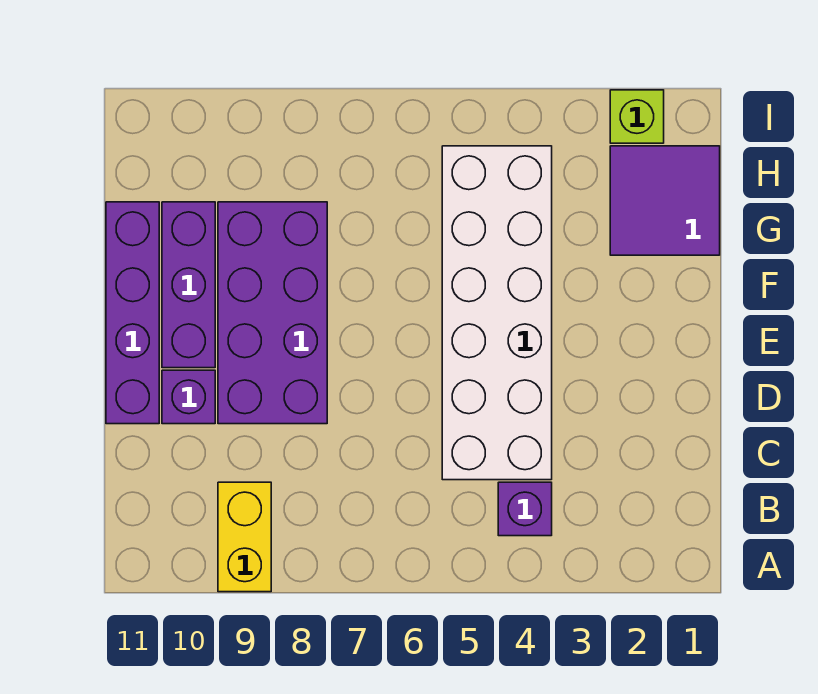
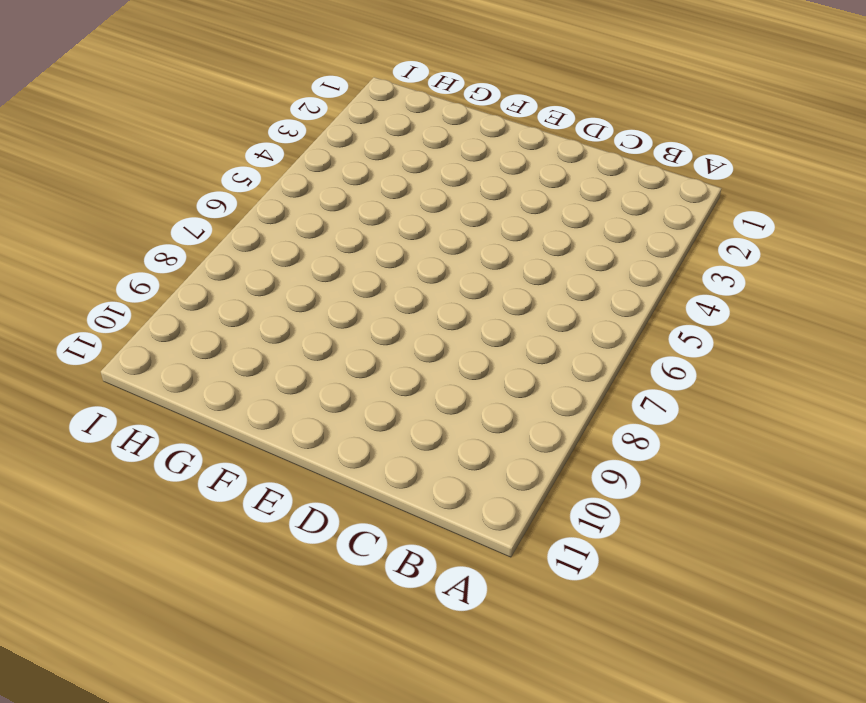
none -> yellow 1x2 brick [218,482,271,592]
none -> purple 1x1 brick [498,482,552,536]

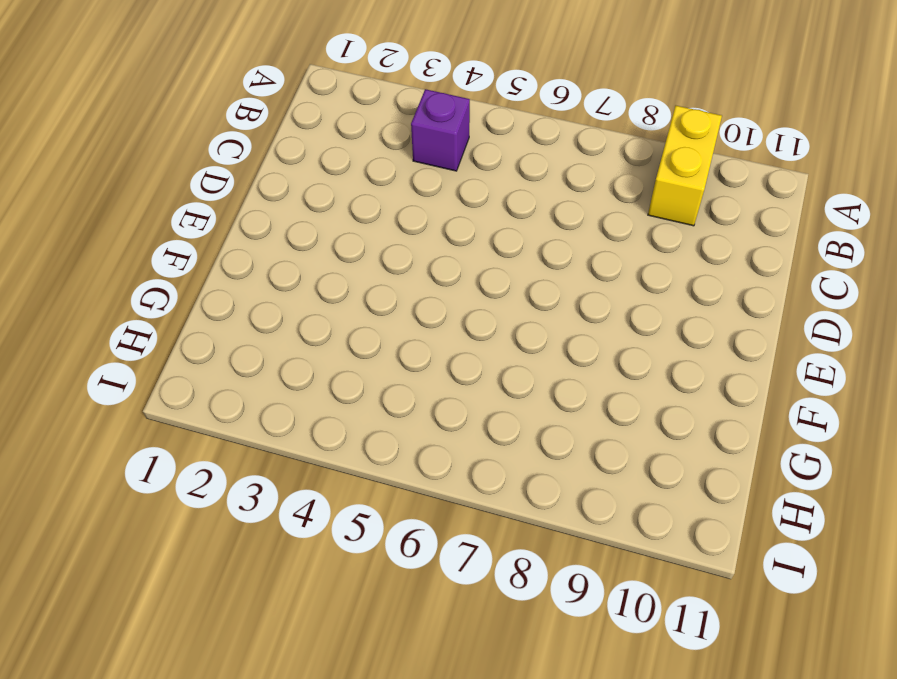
none -> white 2x6 brick [442,146,552,480]
none -> purple 2x4 brick [218,202,327,424]

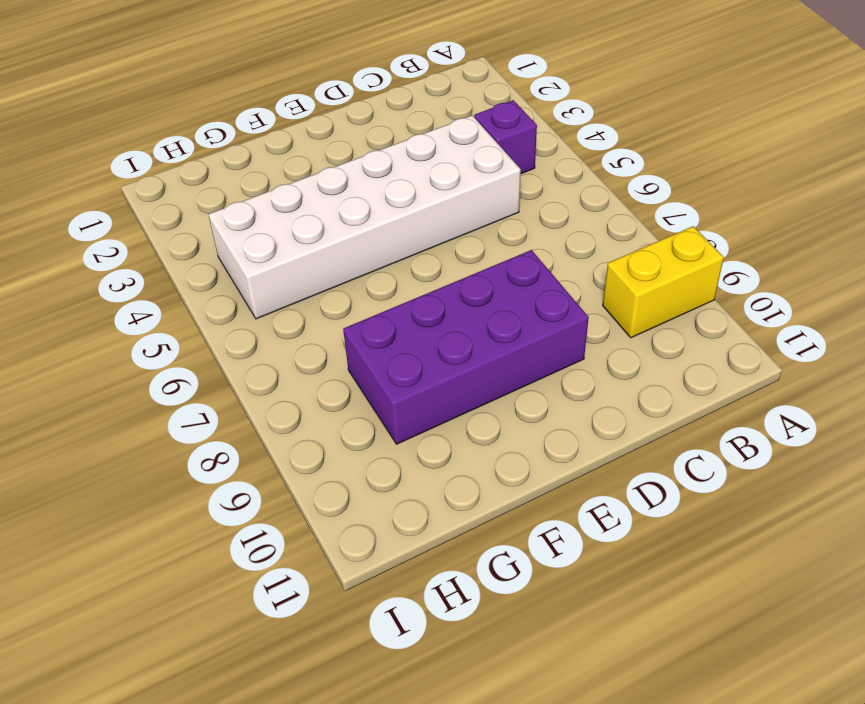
none -> purple 1x1 brick [162,370,215,424]
none -> purple 1x4 brick [106,202,159,424]

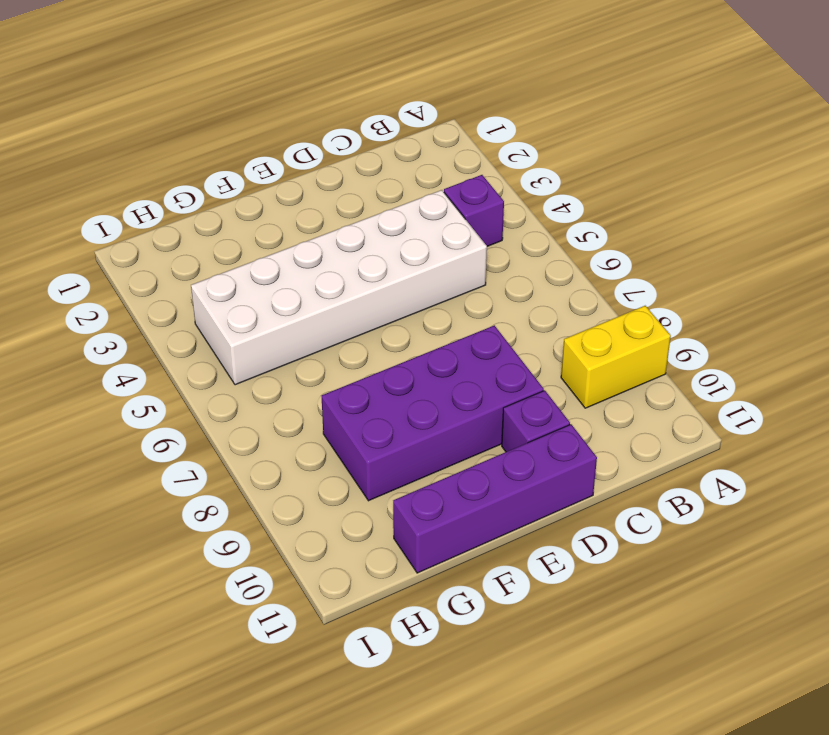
none -> purple 1x3 brick [162,202,215,368]
none -> purple 2x2 tile [610,146,720,255]

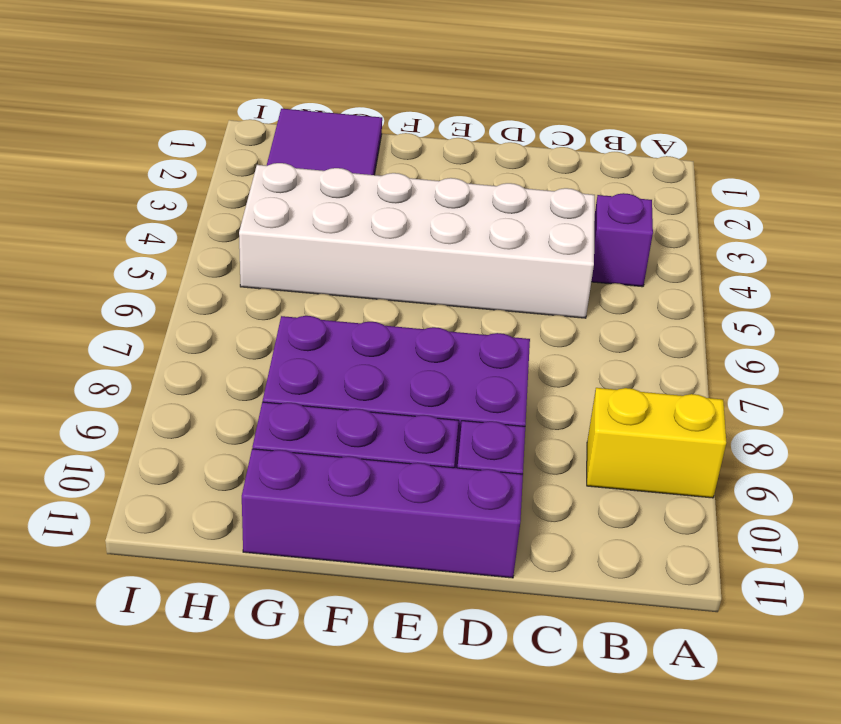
none -> lime 1x1 brick [610,90,664,143]

